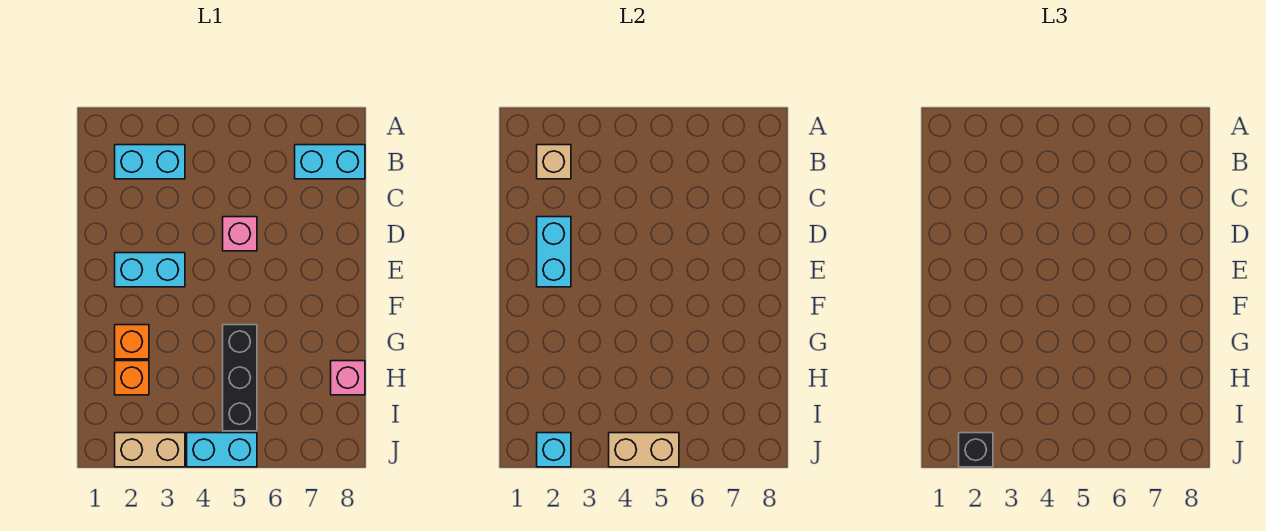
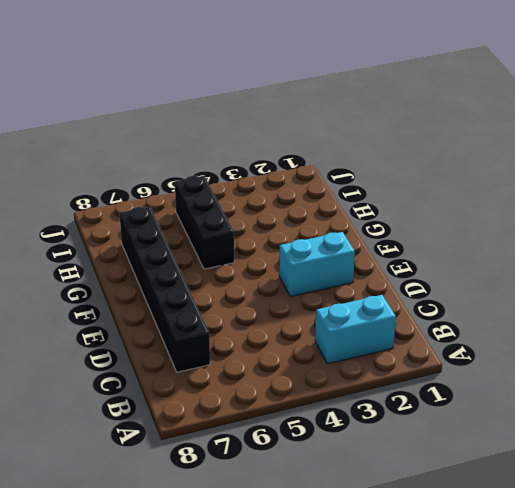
black 1x6 brick [120,207,210,372] -> none
none -> cyan 1x2 brick [295,145,365,179]
none -> pink 1x1 brick [223,217,257,251]
none -> orange 1x1 brick [115,325,149,359]

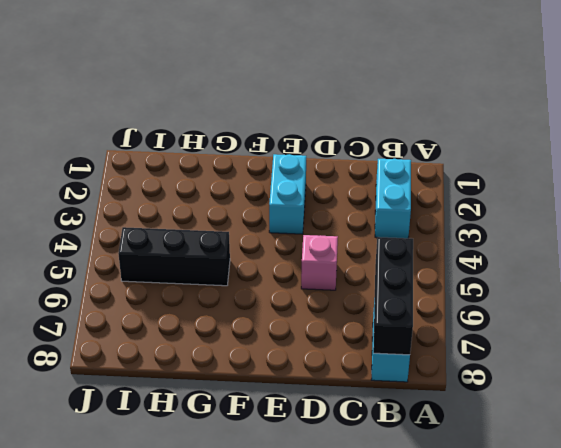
black 1x3 brick [373,237,413,355] -> none
none -> orange 1x1 brick [115,325,149,359]
none -> orange 1x1 brick [115,361,149,395]
none -> pink 1x1 brick [331,361,365,395]

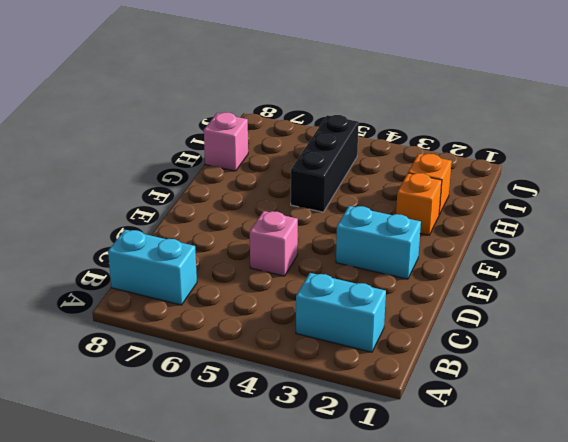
none -> tan 1x2 brick [115,433,185,467]
none -> cyan 1x2 brick [187,433,257,467]
none -> tan 1x1 brick [537,145,571,179]

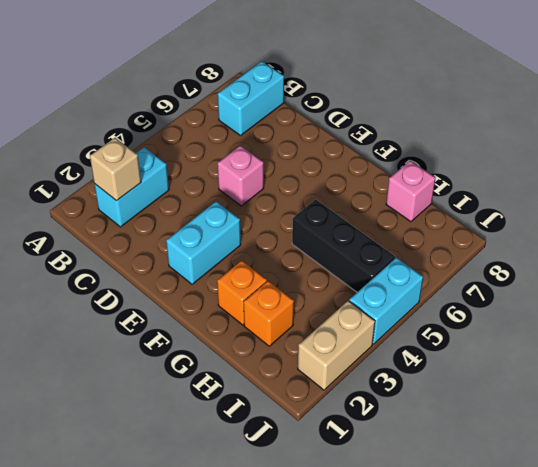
none -> cyan 1x2 brick [537,217,571,287]
none -> cyan 1x1 brick [537,433,571,467]
none -> tan 1x2 brick [609,433,679,467]

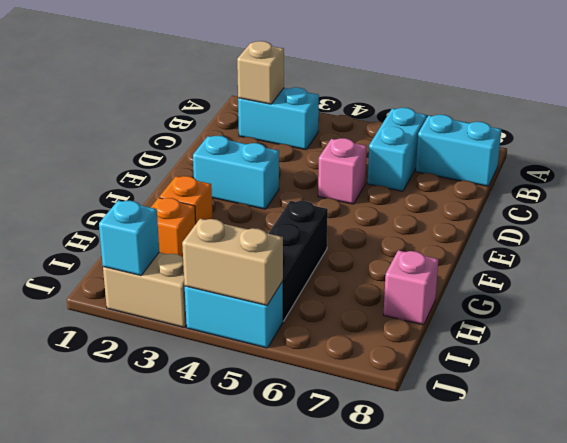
cyan 1x2 brick [368,108,427,191] -> cyan 1x2 brick moved to [537,217,571,287]
none -> black 1x1 brick [959,433,993,467]

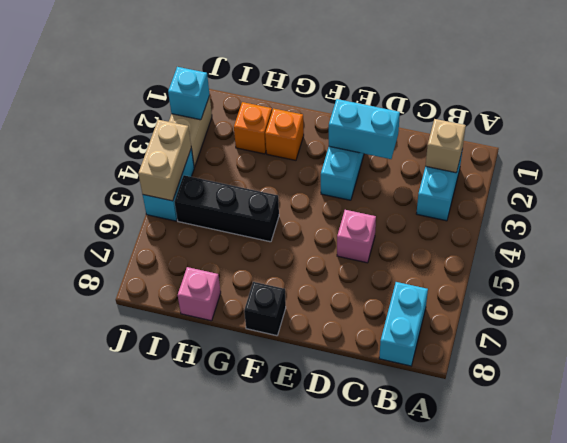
black 1x1 brick [244,282,286,336] -> black 1x1 brick moved to [959,433,993,467]

